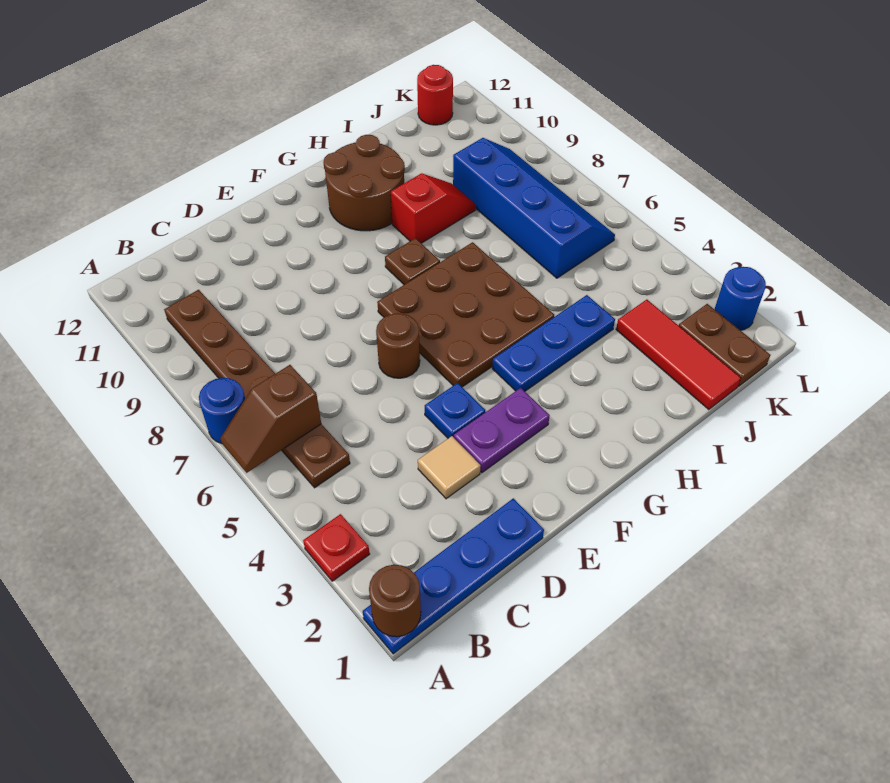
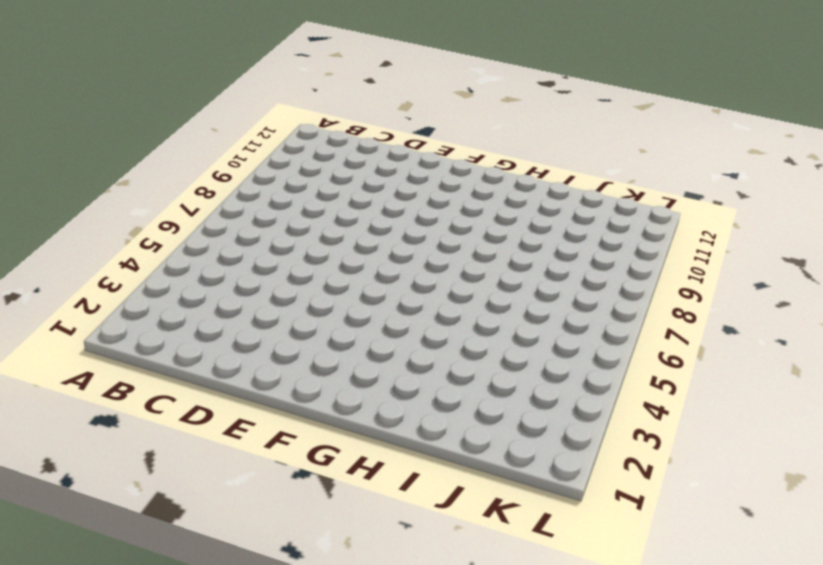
none -> blue 1x4 plate [363,498,544,654]
none -> red 1x1 plate [303,514,370,581]
none -> blue 1x1 round brick [199,378,245,444]

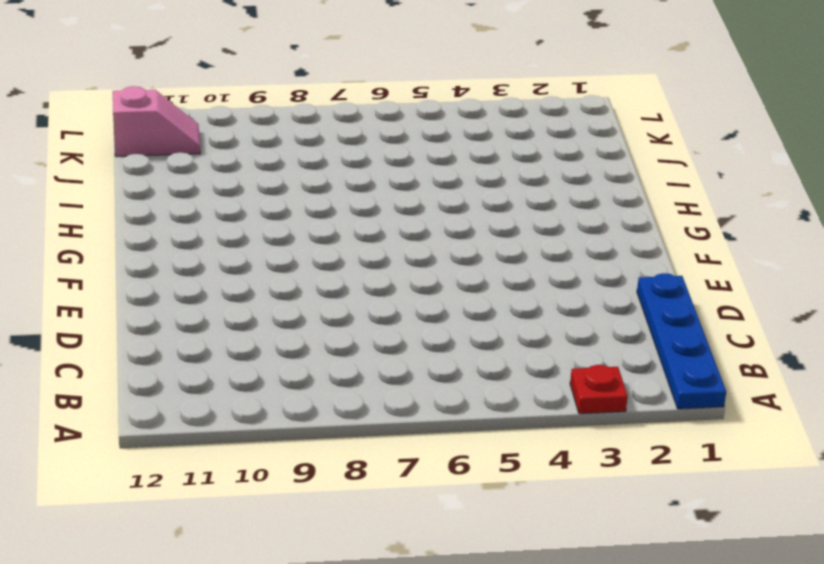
pink 1x2 slope [113,86,200,157] -> red 1x1 round brick [417,65,453,125]
none -> blue 1x1 round brick [199,378,245,444]
none -> brown 1x6 plate [164,290,350,488]
none -> tan 1x1 tile [418,436,481,499]

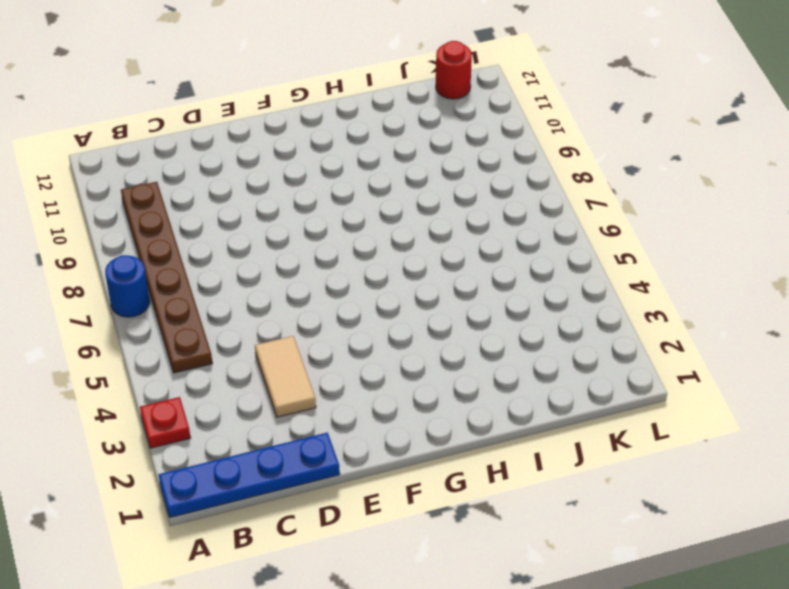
tan 1x2 tile [255,336,316,417] -> tan 1x1 tile [418,436,481,499]
none -> purple 1x2 plate [454,388,550,473]
none -> blue 1x1 plate [425,383,485,438]
none -> brown 1x1 round brick [376,313,420,378]

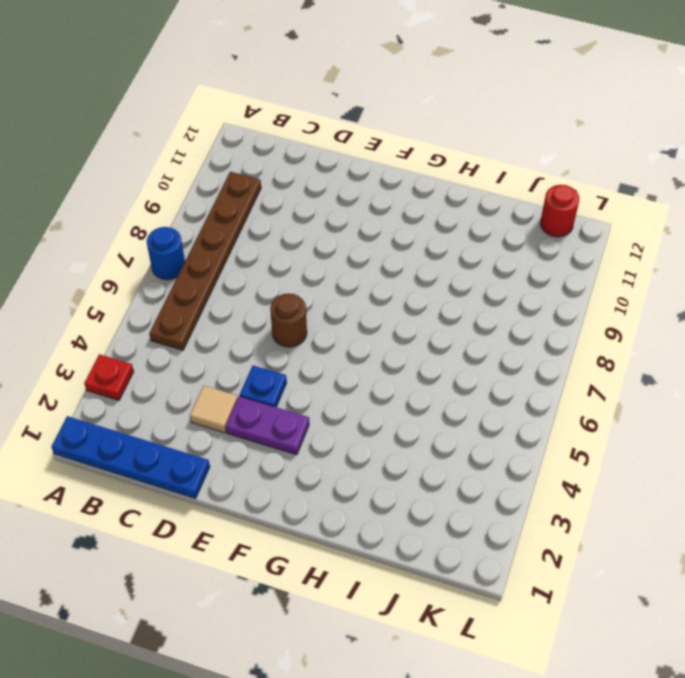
none -> brown 3x3 plate [377,242,554,387]
none -> blue 1x3 plate [492,295,615,391]
none -> brown 1x1 plate [385,238,440,285]

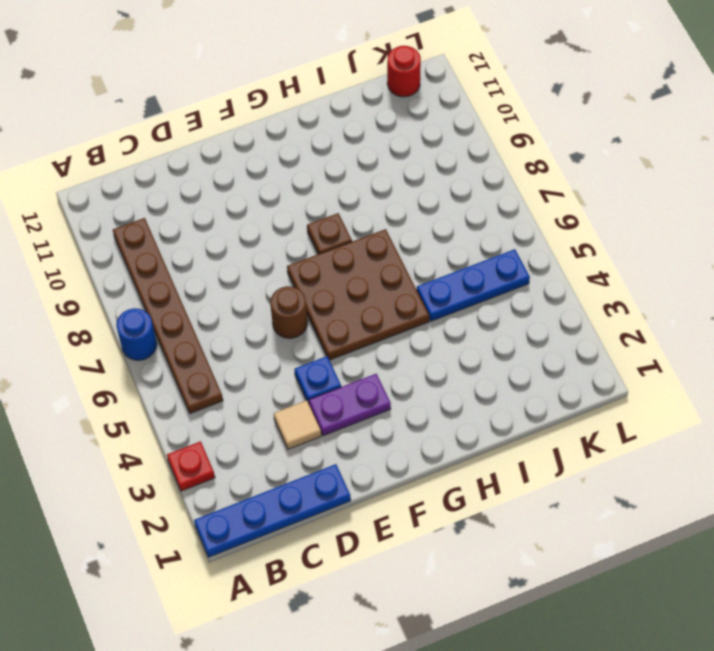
blue 1x3 plate [417,249,530,321] -> blue 1x3 plate moved to [492,295,615,391]
none -> brown 2x2 round brick [324,135,405,231]
none -> red 1x2 slope [391,173,476,243]
none -> red 1x3 tile [616,300,741,410]

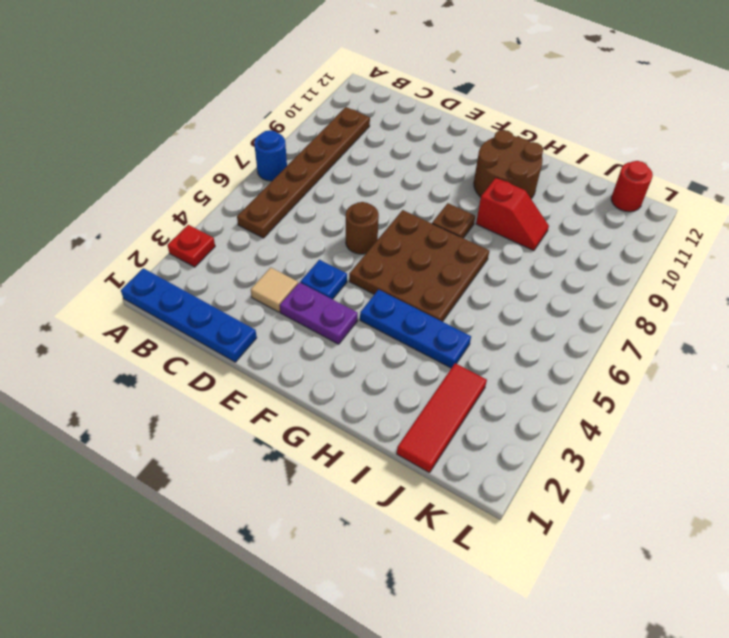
none -> blue 2x4 slope [453,138,615,278]
none -> brown 1x2 plate [679,304,770,386]
none -> blue 1x1 round brick [715,267,766,330]

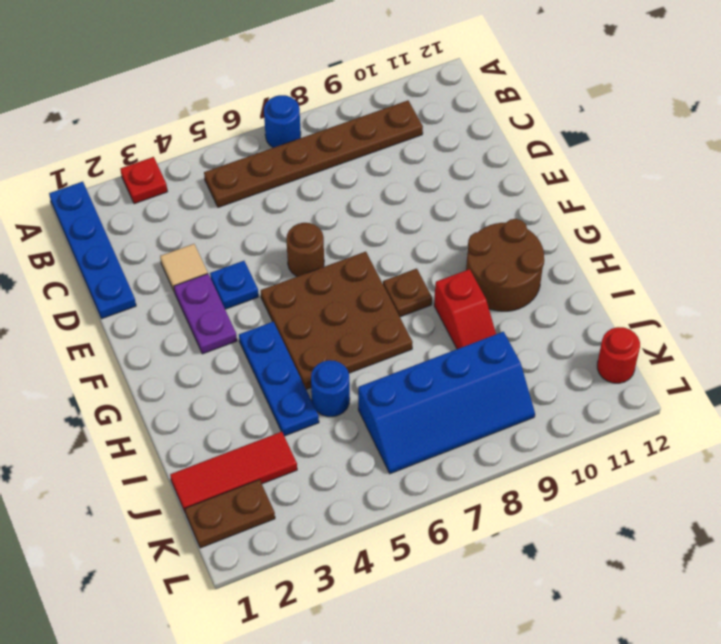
blue 1x1 round brick [311,360,350,417] -> blue 1x1 round brick moved to [715,267,766,330]
none -> brown 1x1 round brick [369,565,421,637]
none -> brown 1x2 slope [220,365,321,473]

